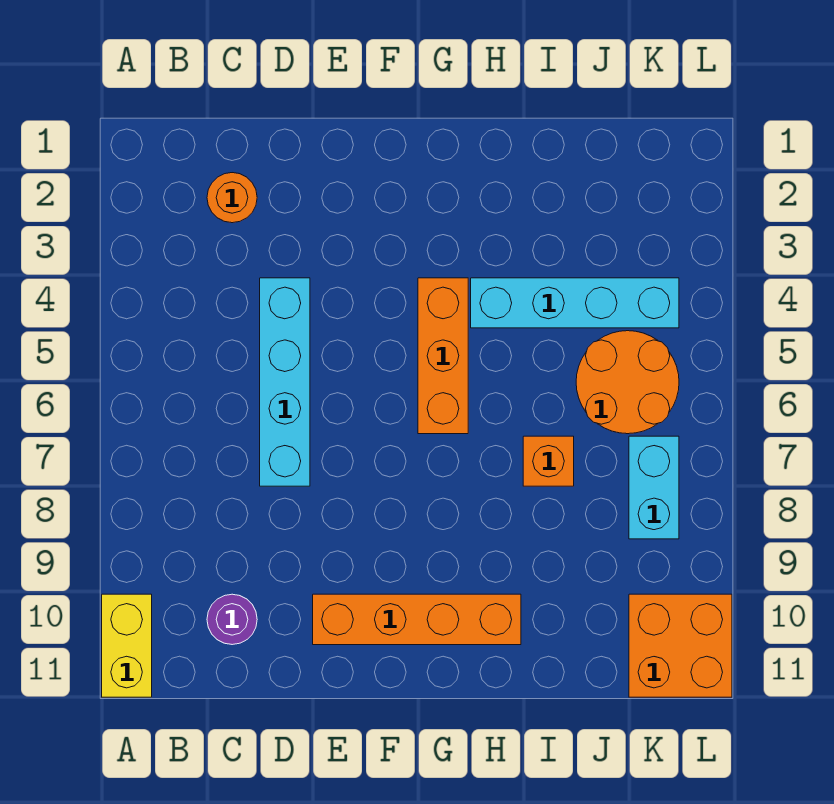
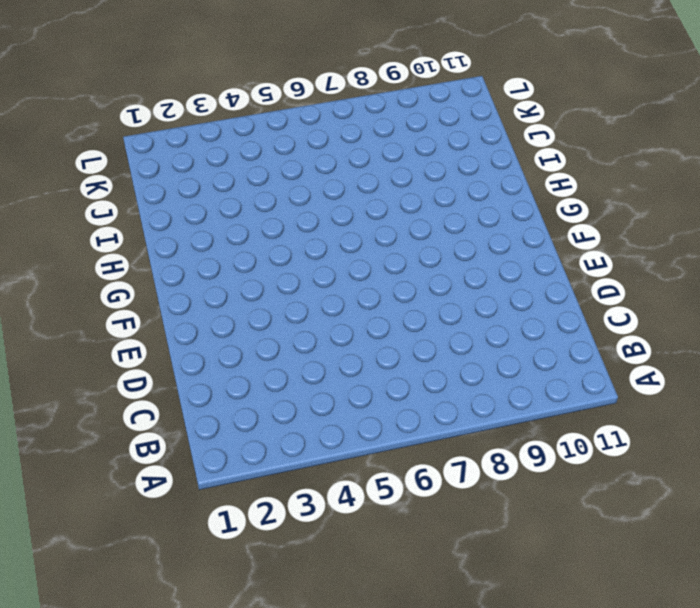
none -> yellow 1x2 brick [102,594,152,697]
none -> orange 1x1 round brick [207,173,257,223]

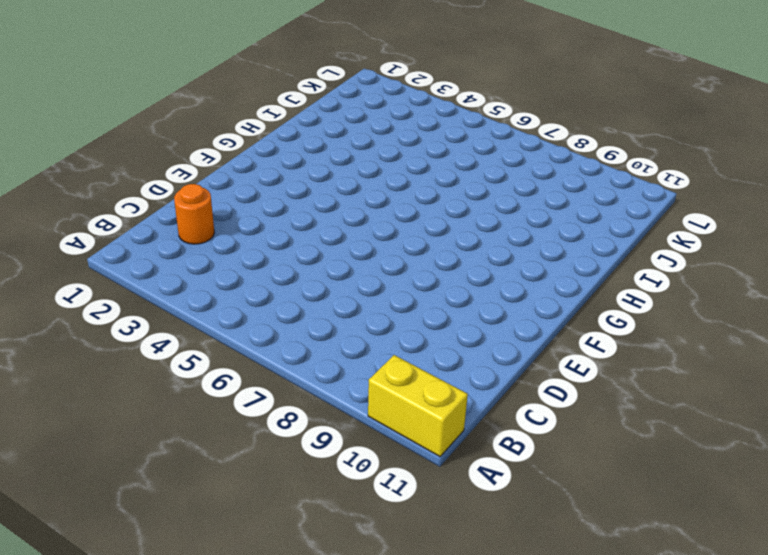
none -> purple 1x1 round brick [207,594,257,645]
none -> cyan 1x4 brick [260,278,310,486]

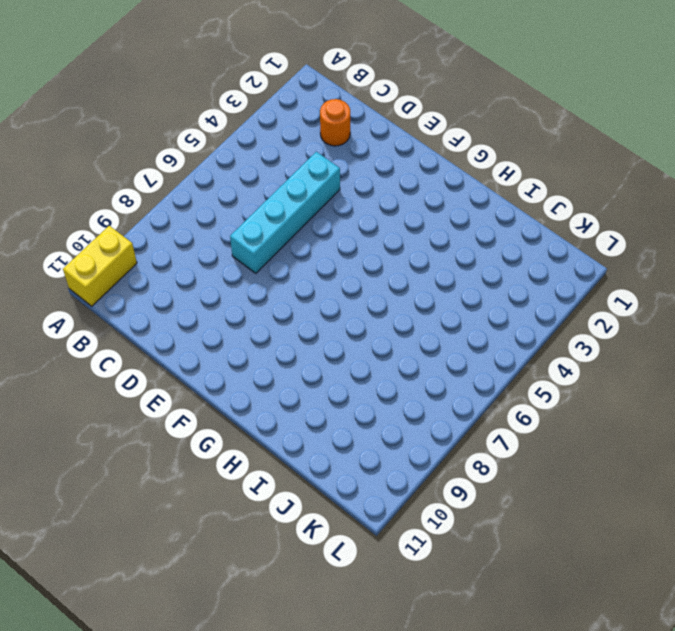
none -> purple 1x1 round brick [207,594,257,645]
none -> orange 1x4 brick [313,594,521,645]

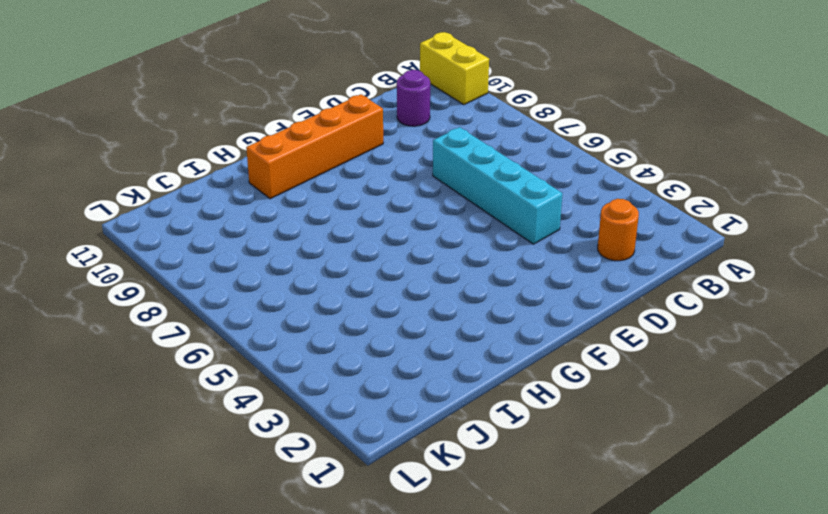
none -> orange 1x3 brick [418,278,468,434]
none -> cyan 1x4 brick [471,278,679,328]

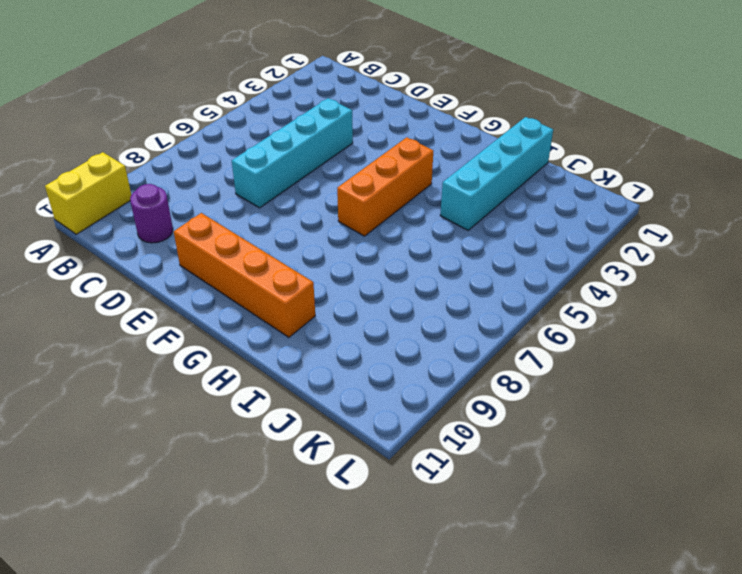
cyan 1x4 brick [440,117,553,230] -> cyan 1x4 brick turned to [471,278,679,328]
none -> orange 1x1 round brick [207,173,257,223]
none -> orange 1x1 brick [523,436,574,486]

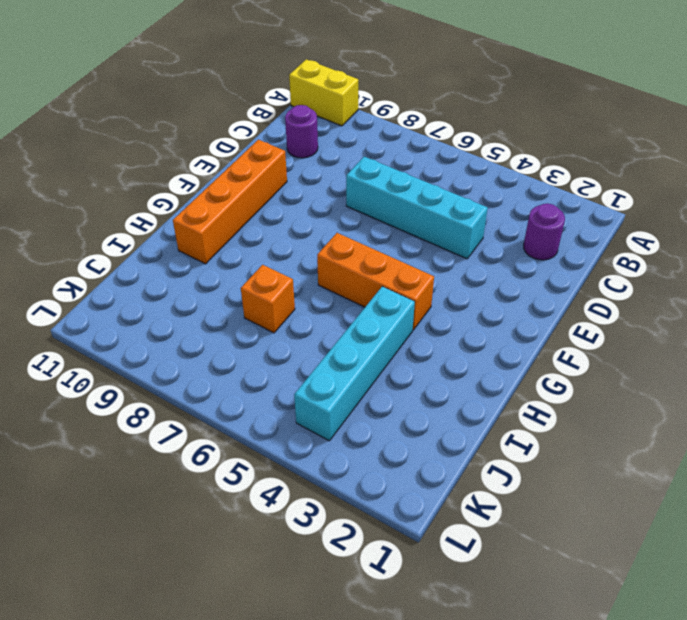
purple 1x1 round brick [524,203,565,260] -> orange 1x1 round brick [207,173,257,223]
none -> orange 2x2 round brick [576,331,679,434]
none -> cyan 1x2 brick [629,436,679,539]

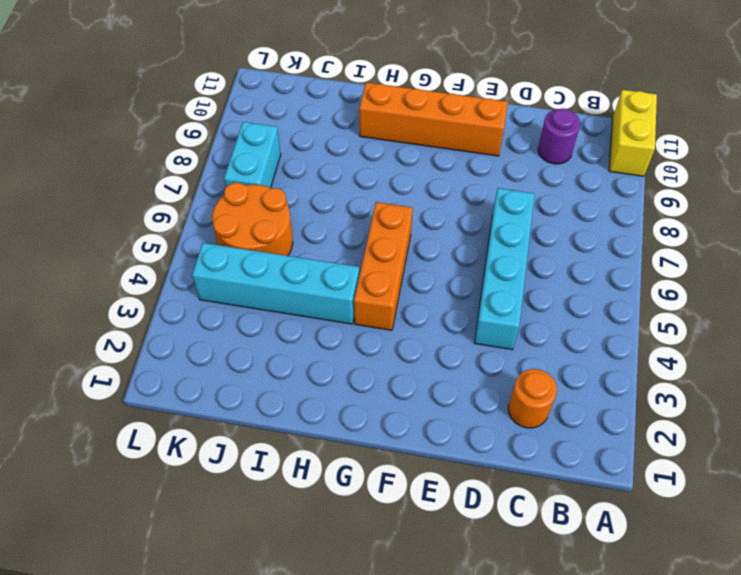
none -> orange 1x1 brick [523,436,574,486]
none -> orange 2x2 brick [629,594,732,697]

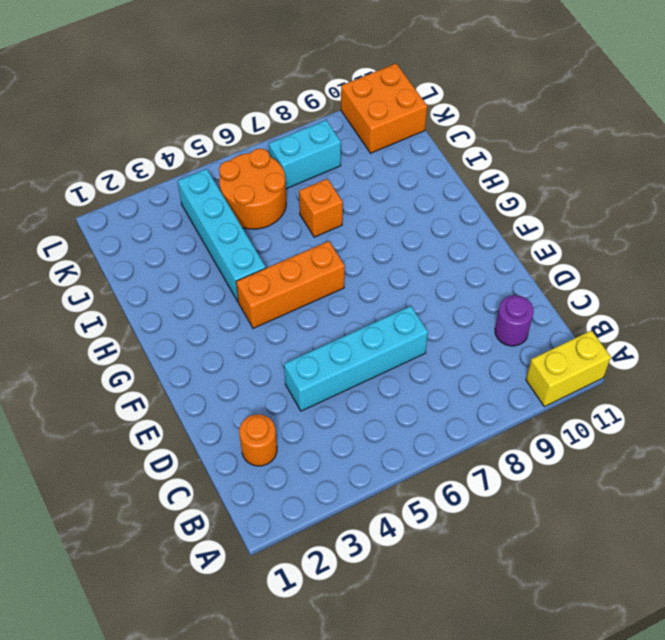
none -> orange 1x4 brick [313,594,521,645]

